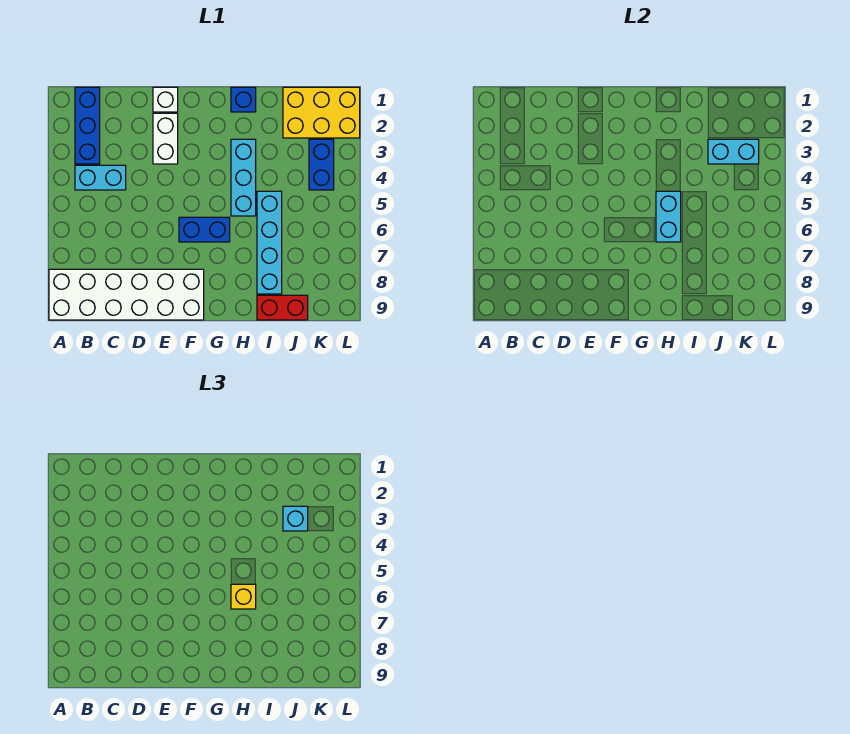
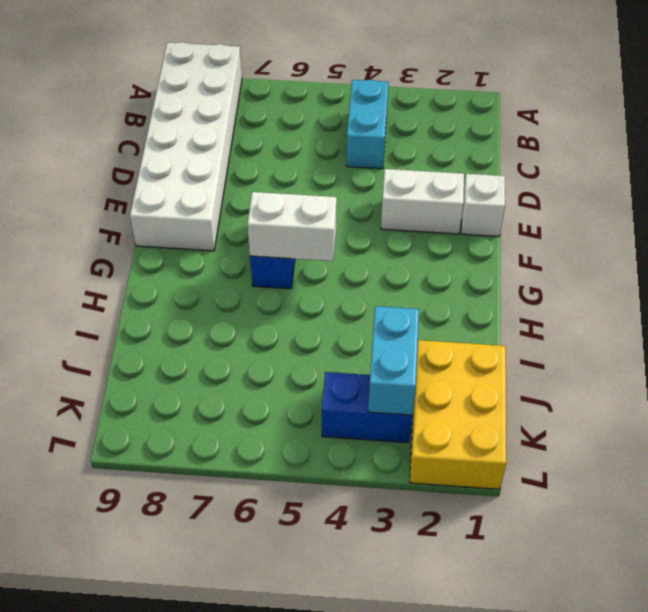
white 1x2 brick [247,192,337,261] -> none
none -> blue 1x3 brick [75,87,100,164]
none -> blue 1x1 brick [231,87,256,112]
none -> cyan 1x3 brick [231,139,256,216]

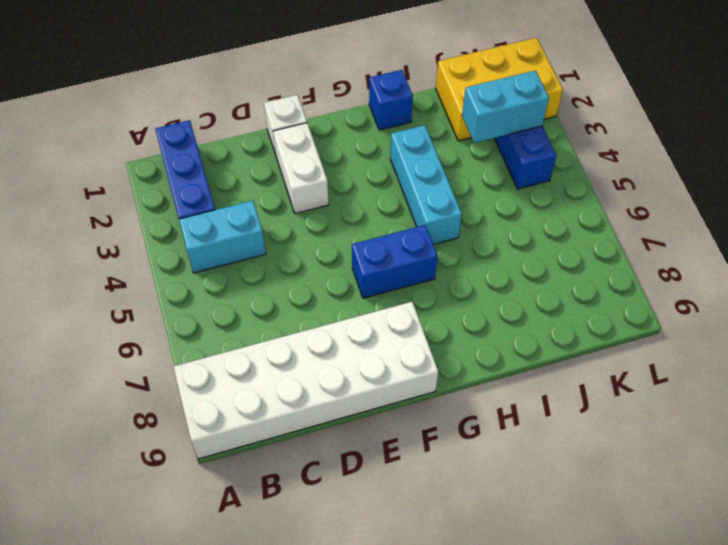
none -> cyan 1x4 brick [257,191,282,294]
none -> red 1x2 brick [257,295,308,320]
none -> cyan 1x2 brick [656,191,681,242]

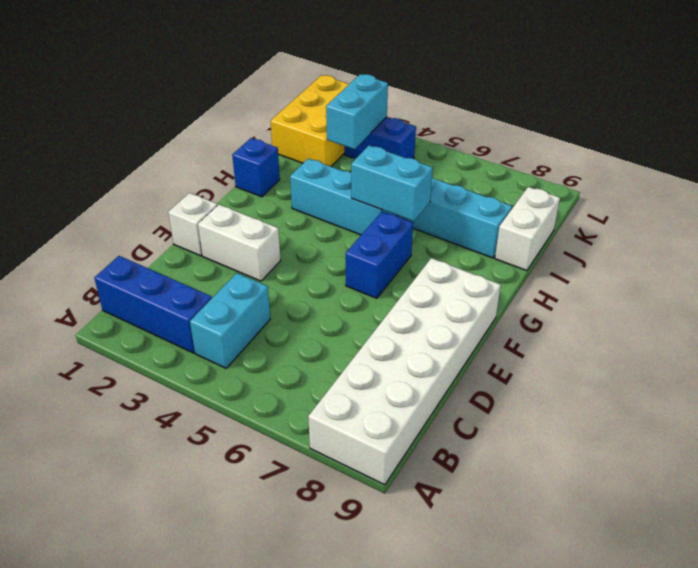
white 1x2 brick [495,187,560,271] -> red 1x2 brick [257,295,308,320]
none -> yellow 1x1 brick [231,584,256,609]
none -> cyan 1x1 brick [283,506,308,531]

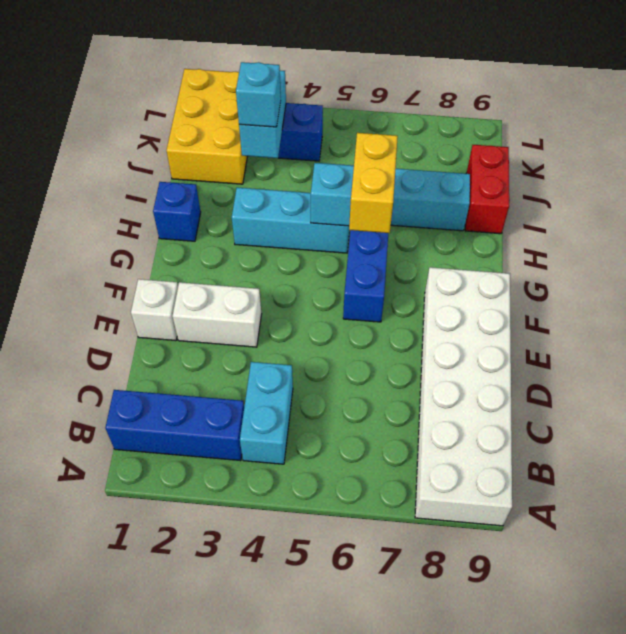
yellow 1x2 brick [349,133,398,233] -> yellow 1x1 brick [231,584,256,609]

